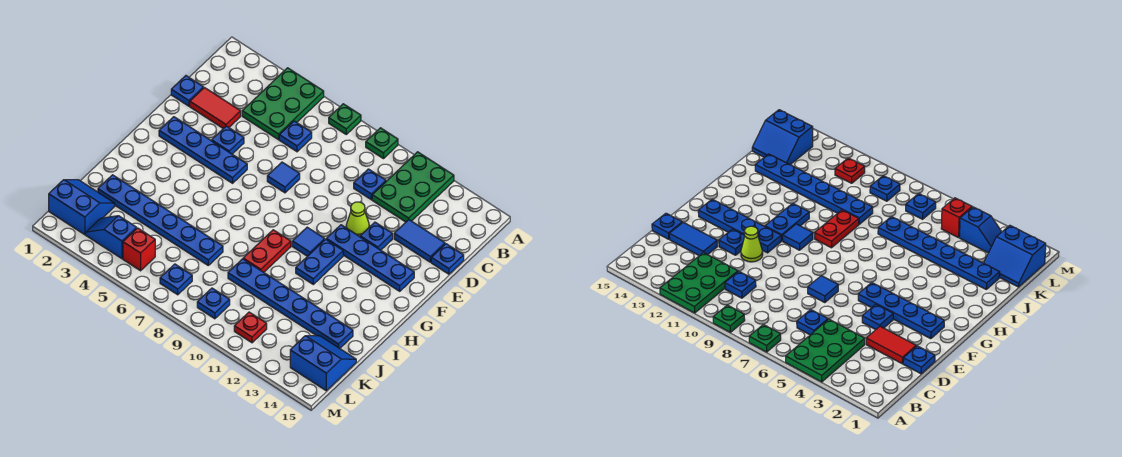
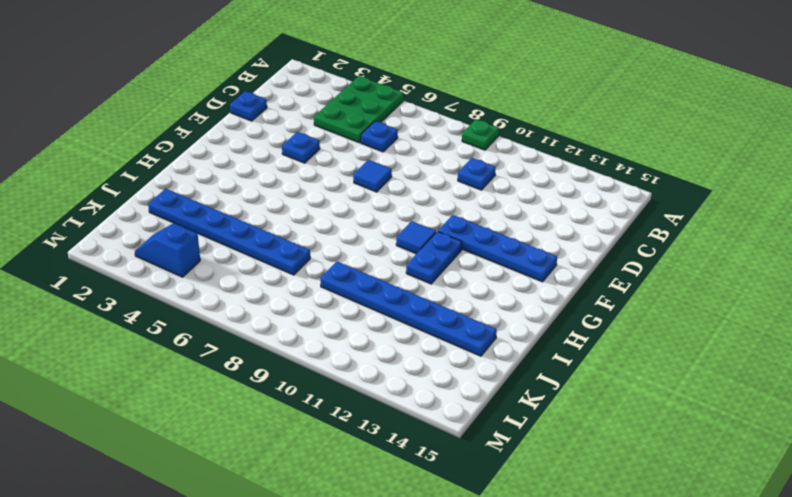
none -> green 1x1 plate [329,104,361,134]
none -> green 2x3 plate [372,152,454,222]
none -> red 1x2 tile [190,88,241,129]

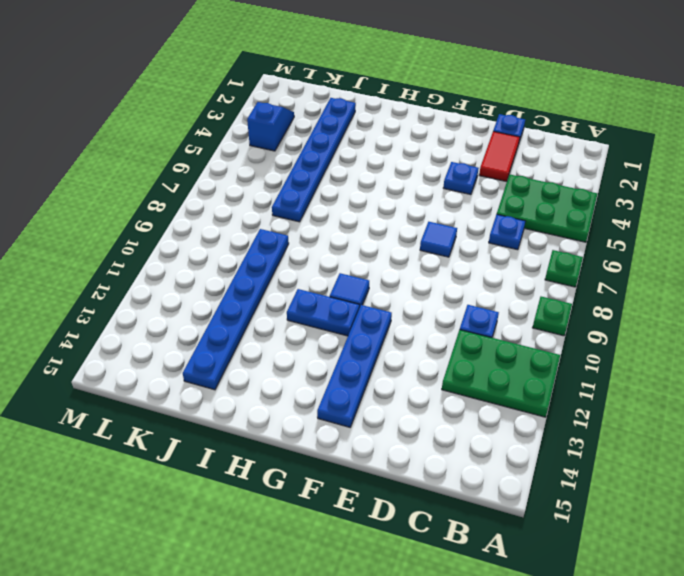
none -> blue 1x2 tile [394,220,445,262]
none -> blue 1x1 plate [431,244,464,274]
none -> lime 1x1 cone [346,202,369,237]

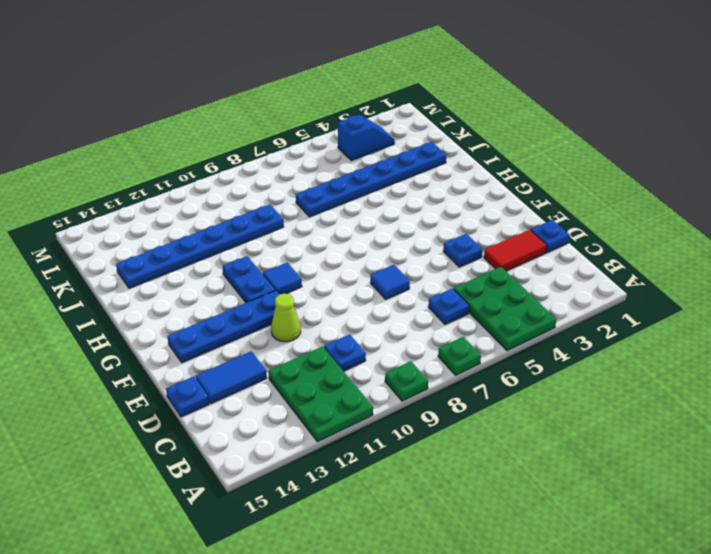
none -> blue 1x1 plate [360,222,393,250]
none -> blue 1x4 plate [159,117,247,183]
none -> red 1x2 plate [243,230,291,272]

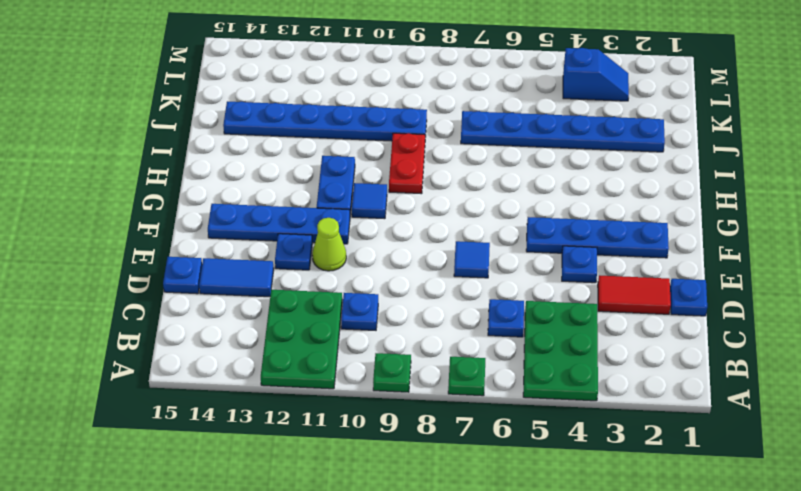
none -> blue 2x2 slope [49,180,115,235]
none -> blue 2x2 slope [290,336,356,391]
none -> red 1x1 brick [123,228,155,271]

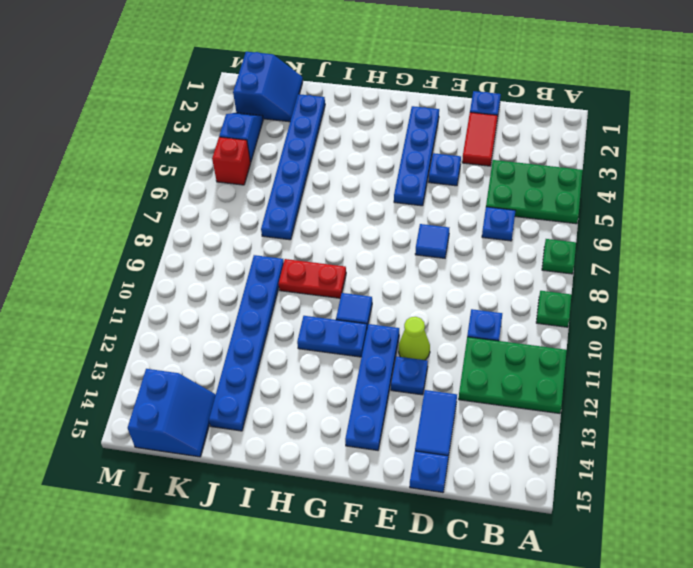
none -> blue 1x1 plate [160,264,192,295]
none -> blue 1x1 plate [197,288,230,319]
none -> red 1x1 plate [234,312,267,343]

